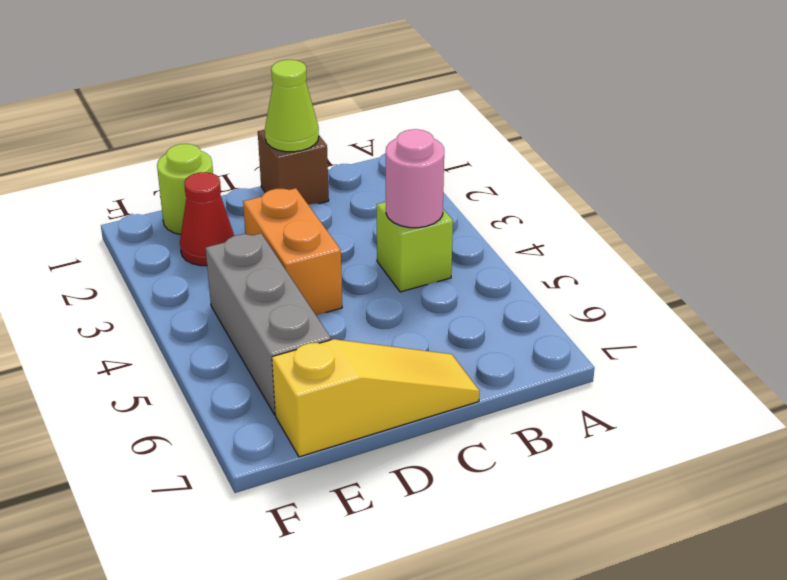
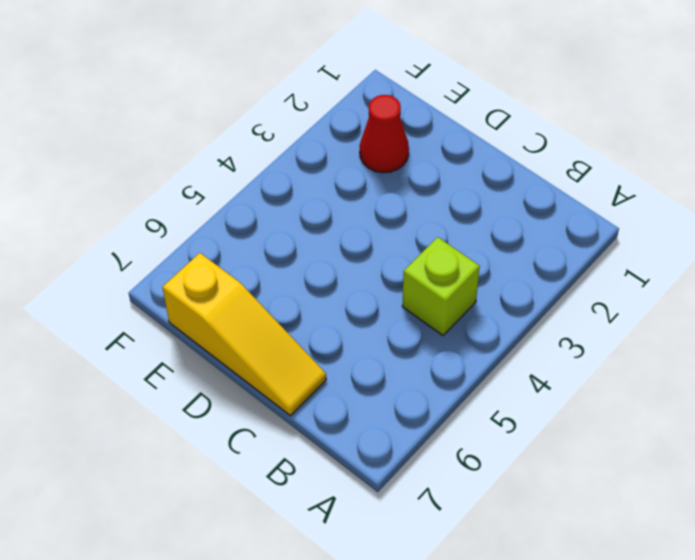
none -> brown 1x1 brick [258,130,329,205]
none -> orange 1x2 brick [243,188,342,315]

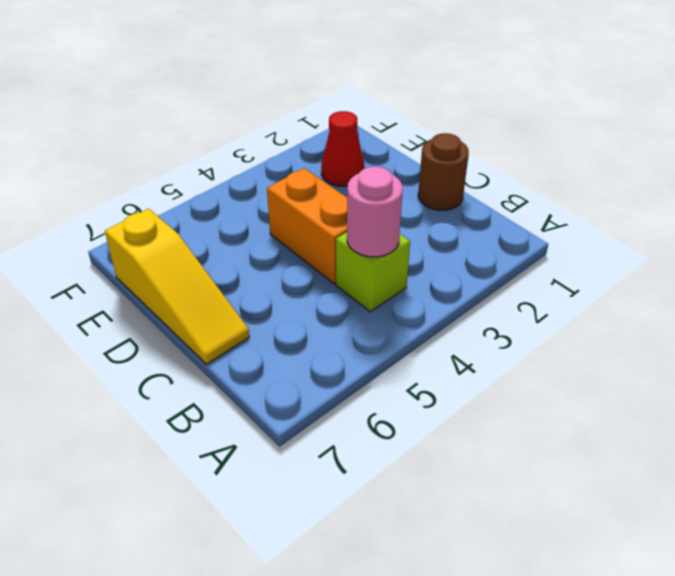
brown 1x1 round brick [418,133,469,210] -> brown 1x1 brick [258,130,329,205]
orange 1x2 brick [267,168,347,284] -> orange 1x2 brick turned to [243,188,342,315]
none -> lime 1x1 round brick [157,144,213,234]
none -> grey 1x3 brick [206,233,331,415]

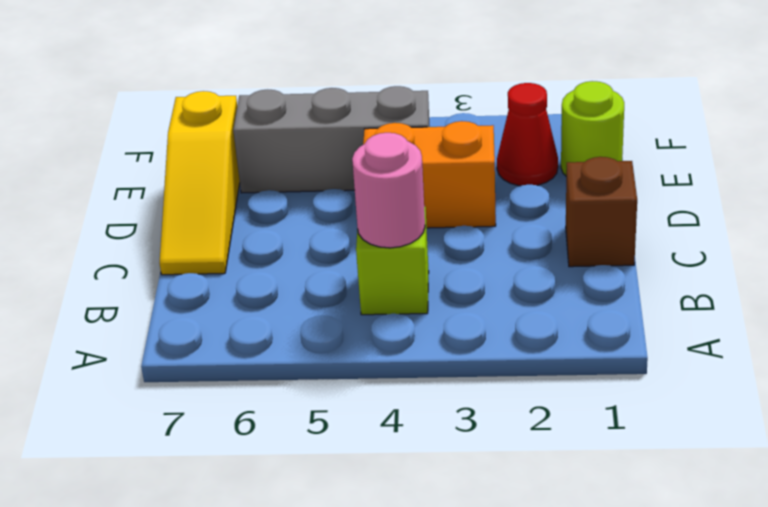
none -> lime 1x1 cone [265,60,319,152]

